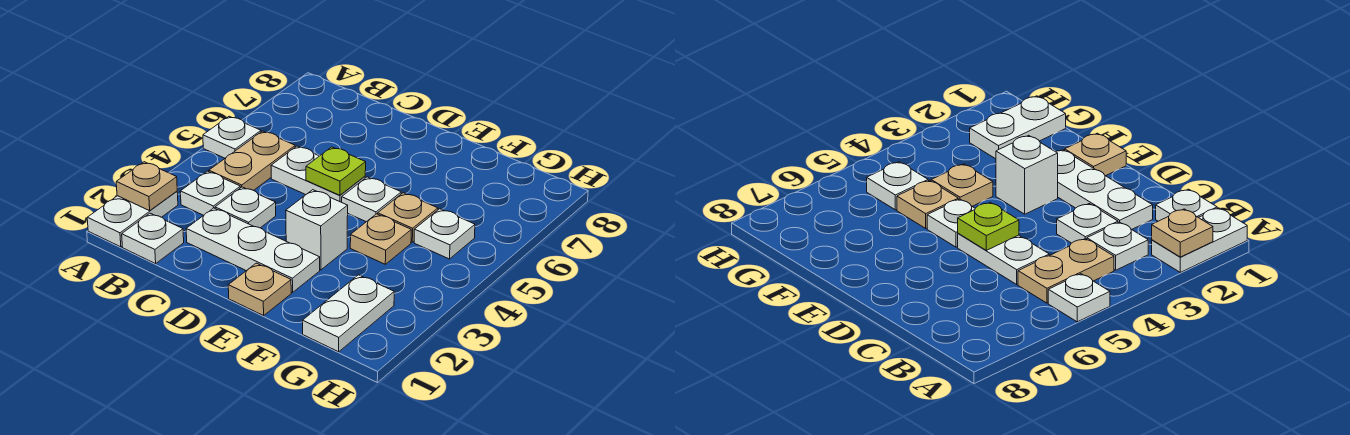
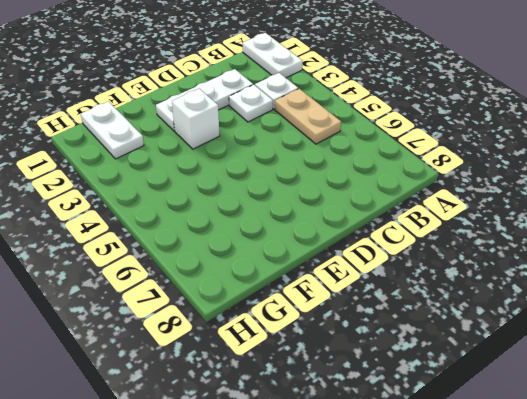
none -> white 1x1 plate [203,116,261,158]
none -> white 1x1 plate [122,213,184,264]
none -> white 1x2 plate [271,146,365,202]

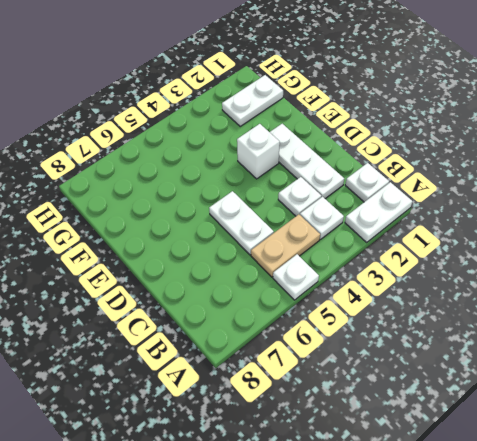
none -> tan 1x1 plate [228,263,291,316]
none -> white 1x1 plate [342,177,401,222]
none -> tan 1x1 plate [350,214,411,264]

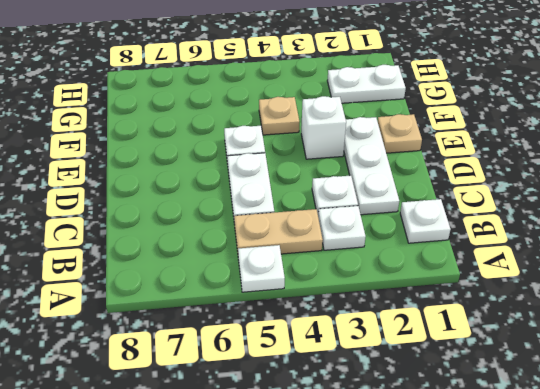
none -> white 1x2 plate [87,191,178,247]
none -> tan 1x1 plate [378,193,438,242]
none -> white 1x1 plate [414,209,475,259]

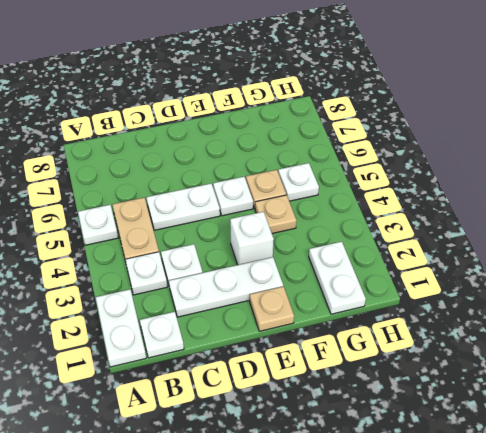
none -> tan 1x1 plate [116,162,177,211]
none -> lime 1x1 plate [306,147,366,195]

